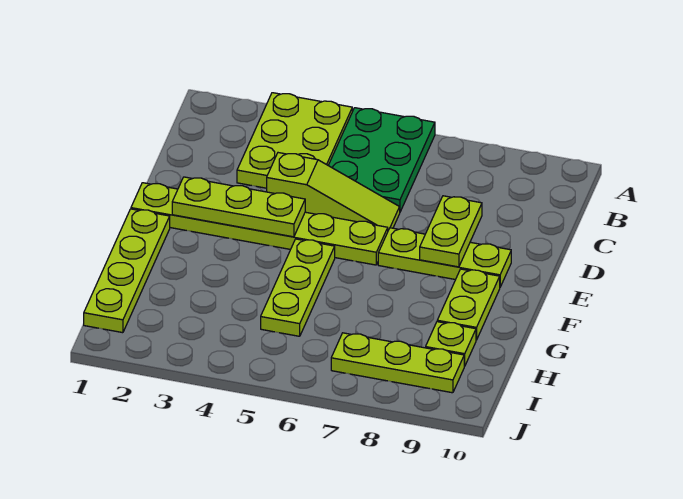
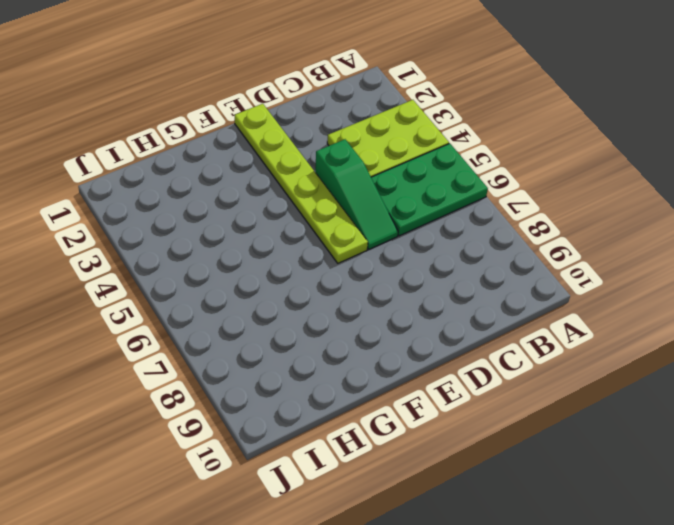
green 1x3 slope [315,139,398,249] -> lime 1x3 slope [267,153,400,230]
none -> lime 1x3 plate [378,228,511,287]
none -> lime 1x4 plate [84,209,170,333]
none -> lime 1x3 plate [261,239,335,336]

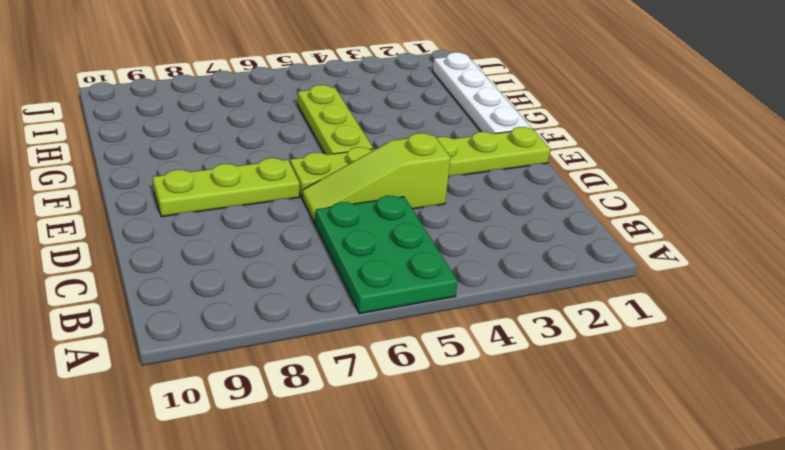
white 1x4 plate [433,52,531,134] -> lime 1x4 plate [84,209,170,333]
none -> lime 2x3 plate [237,93,352,188]
none -> lime 1x2 plate [437,269,500,340]
none -> lime 1x1 plate [426,322,476,366]

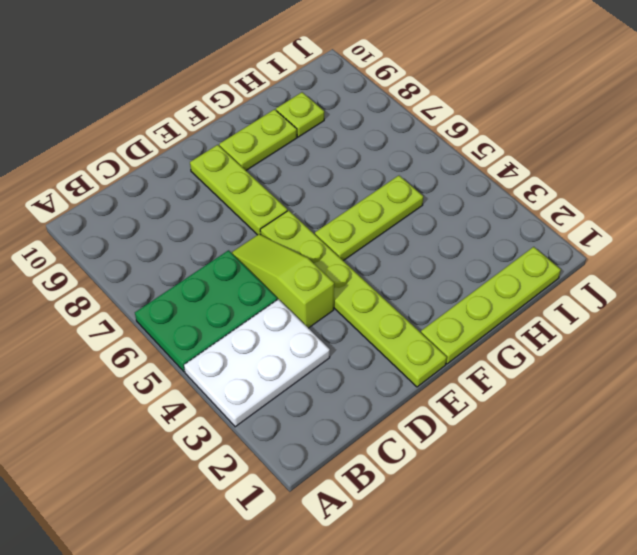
white 2x3 plate [184,299,330,427] -> lime 2x3 plate [237,93,352,188]
none -> lime 1x3 plate [331,333,464,393]
none -> lime 1x2 plate [420,196,482,267]
none -> lime 1x3 plate [172,177,305,237]

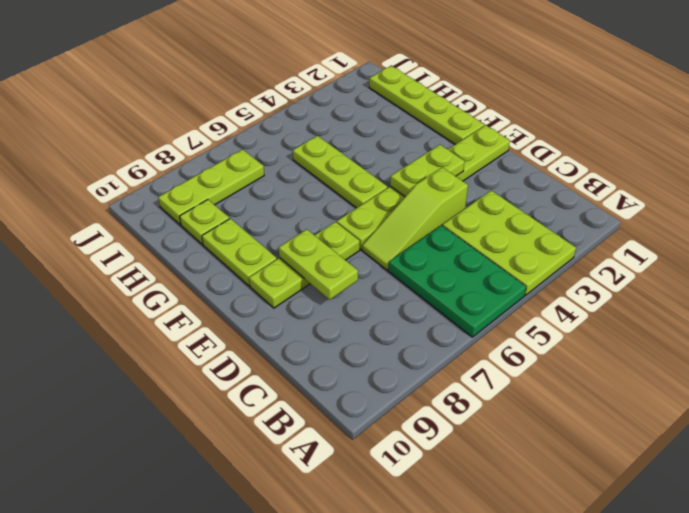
lime 1x2 plate [390,145,465,196] -> lime 1x3 plate [172,177,305,237]

